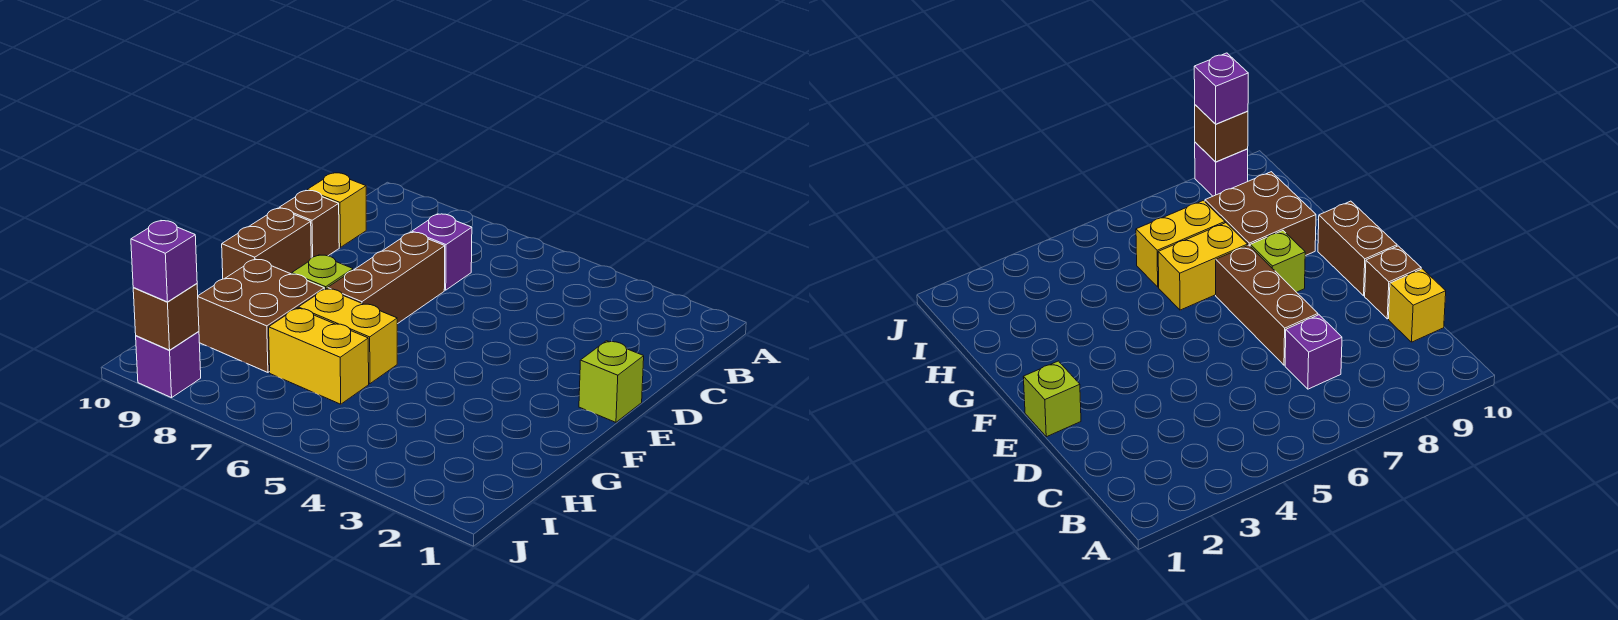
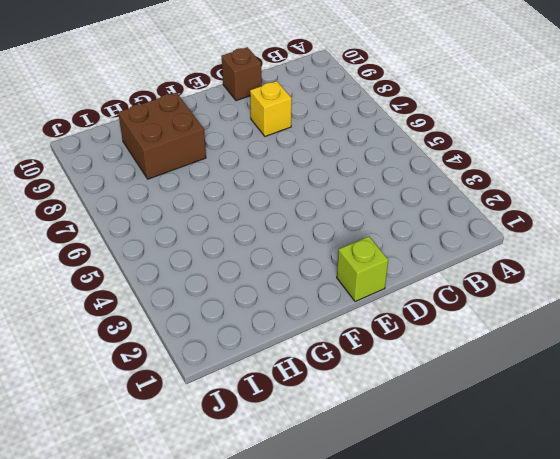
yellow 1x1 brick [250,81,292,136] -> yellow 1x1 brick moved to [307,173,366,247]
none -> purple 1x1 brick [412,214,472,290]
none -> brown 1x3 brick [327,232,445,324]
none -> brown 1x2 brick [222,208,311,279]

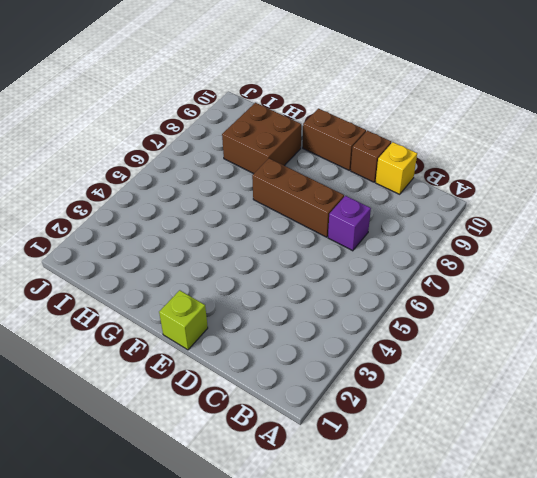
none -> lime 1x1 brick [292,255,353,290]
none -> yellow 1x2 brick [298,289,397,384]
none -> yellow 1x2 brick [269,308,369,404]

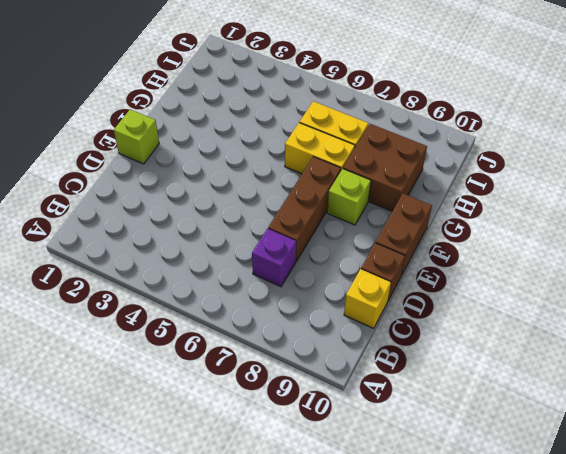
none -> purple 1x1 brick [136,331,201,398]
none -> brown 1x1 brick [133,284,199,350]
none -> purple 1x1 brick [131,221,197,302]

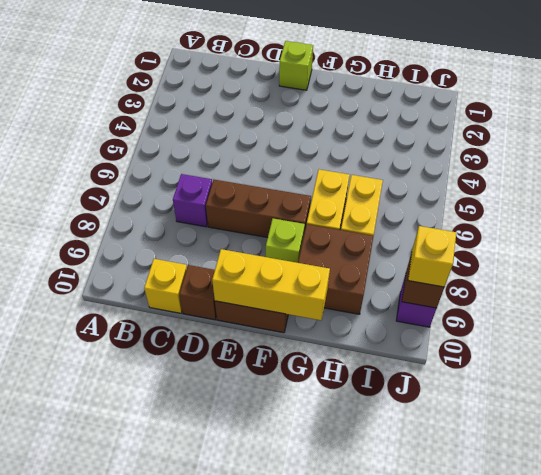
yellow 1x3 brick [212,249,330,320] -> none
yellow 1x1 brick [408,226,456,287] -> purple 1x1 brick [131,221,197,302]

